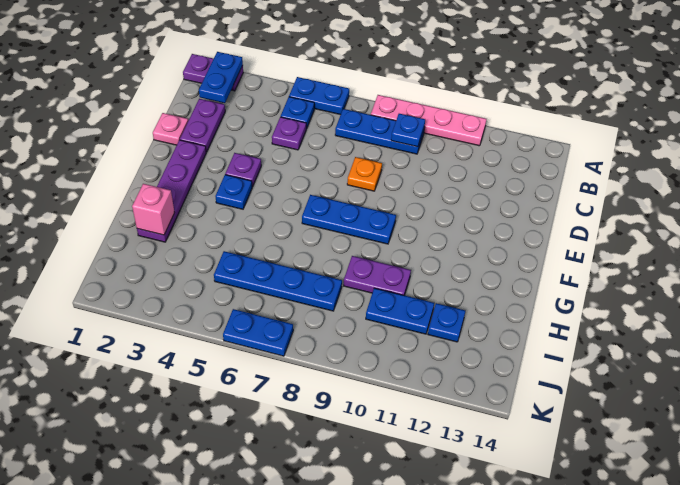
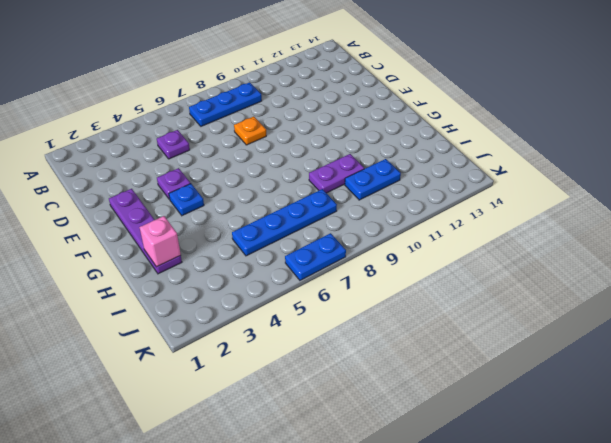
none -> purple 1x2 plate [183,54,243,91]
none -> blue 1x2 plate [289,77,349,115]
none -> pink 1x4 plate [371,95,486,146]

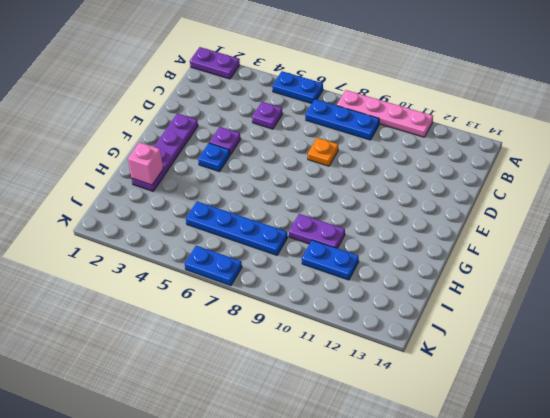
none -> blue 1x1 plate [281,97,314,129]
none -> purple 1x2 plate [180,99,225,152]
none -> pink 1x1 plate [153,113,188,145]

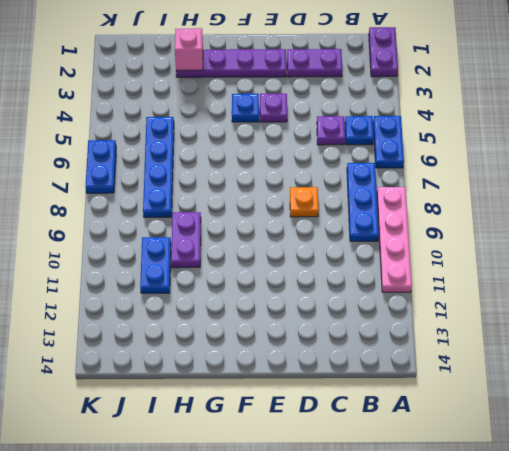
none -> pink 1x1 plate [153,113,188,145]
none -> blue 1x3 plate [302,195,396,244]
none -> blue 1x1 plate [428,303,465,342]

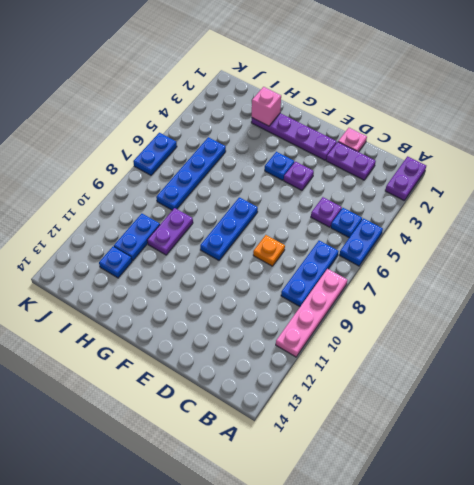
none -> blue 1x2 plate [199,52,243,103]
none -> blue 1x1 plate [391,114,425,147]

